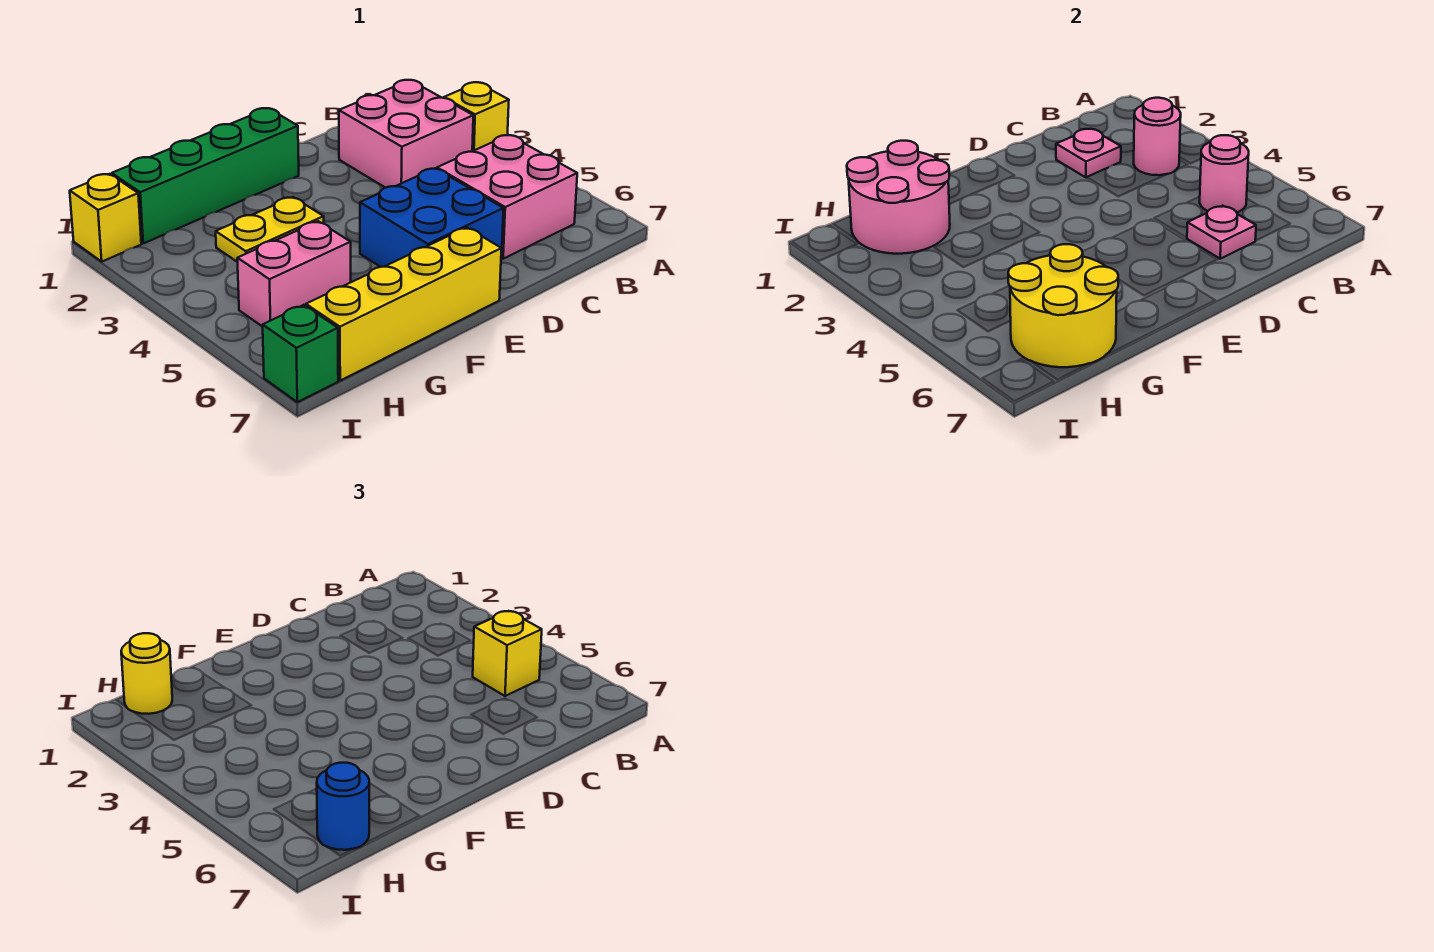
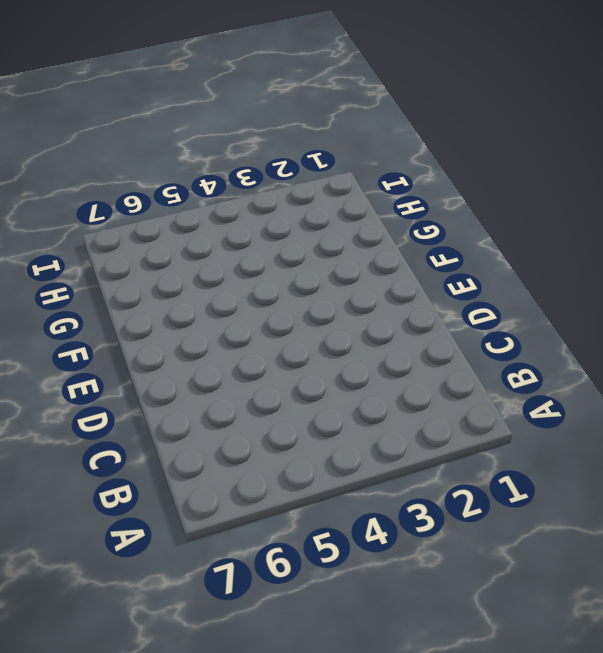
none -> yellow 1x1 brick [444,82,509,151]
none -> pink 2x2 brick [339,80,473,188]
none -> pink 2x2 brick [437,135,577,259]

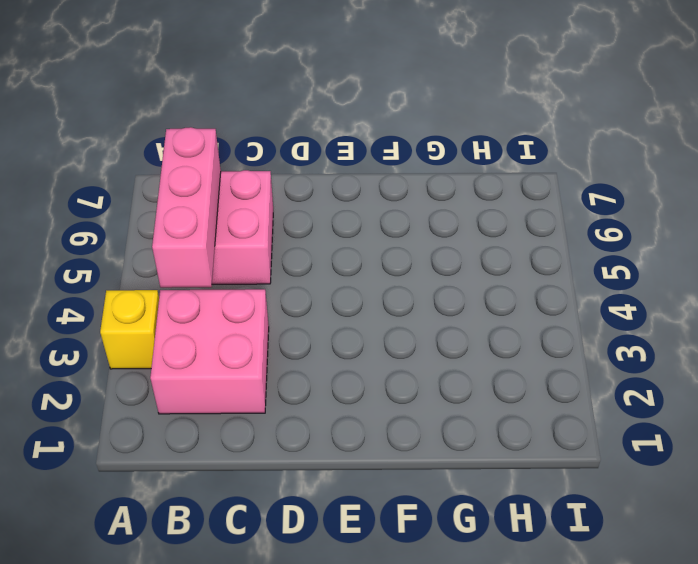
pink 1x3 brick [152,127,221,288] -> pink 1x1 round brick [1200,135,1249,212]
none -> blue 2x2 brick [360,169,503,267]
none -> green 1x4 brick [112,108,299,243]
none -> yellow 1x4 brick [306,227,501,380]

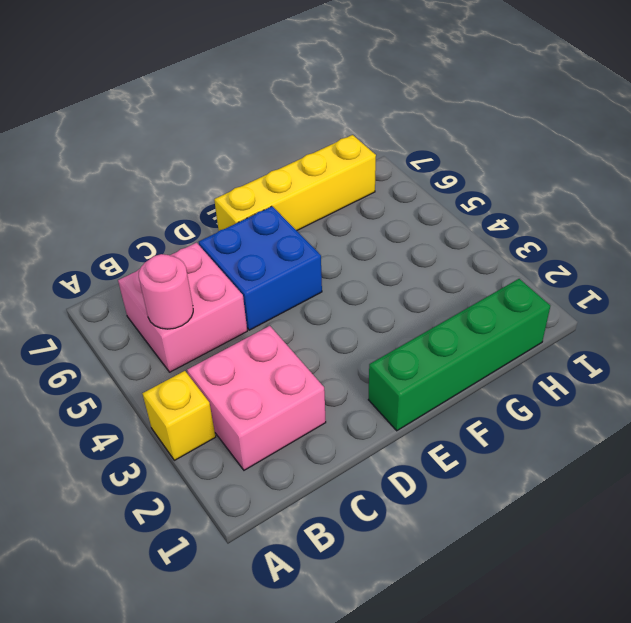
none -> yellow 1x2 plate [216,197,324,262]
none -> pink 1x2 brick [237,221,351,327]
none -> yellow 1x1 brick [70,174,141,262]

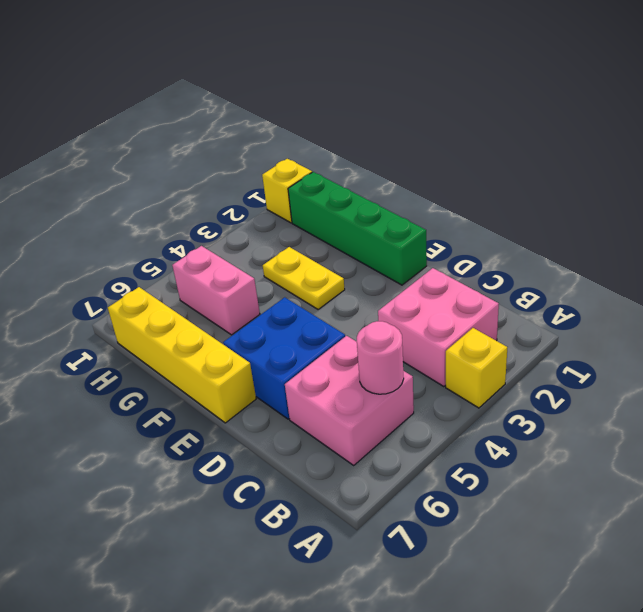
none -> green 1x1 brick [263,305,338,402]
none -> pink 1x1 round brick [1134,98,1181,175]
none -> pink 1x1 plate [1056,129,1121,178]

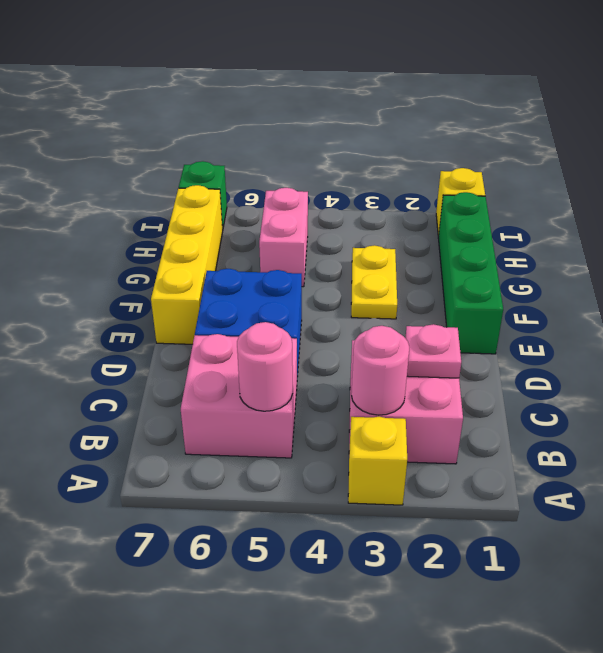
none -> pink 1x1 plate [1187,206,1256,259]
none -> pink 2x2 round brick [847,141,950,254]
none -> yellow 2x2 round brick [1008,244,1119,367]

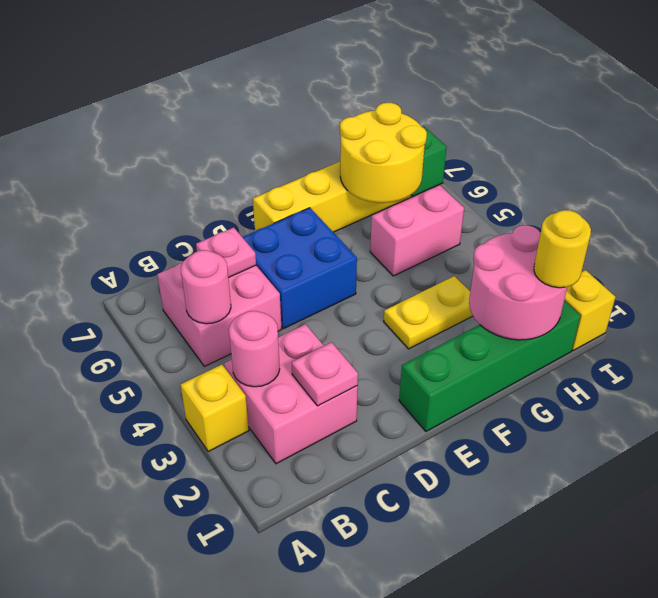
none -> yellow 1x1 brick [473,611,542,696]
none -> blue 1x1 round brick [317,763,369,850]

